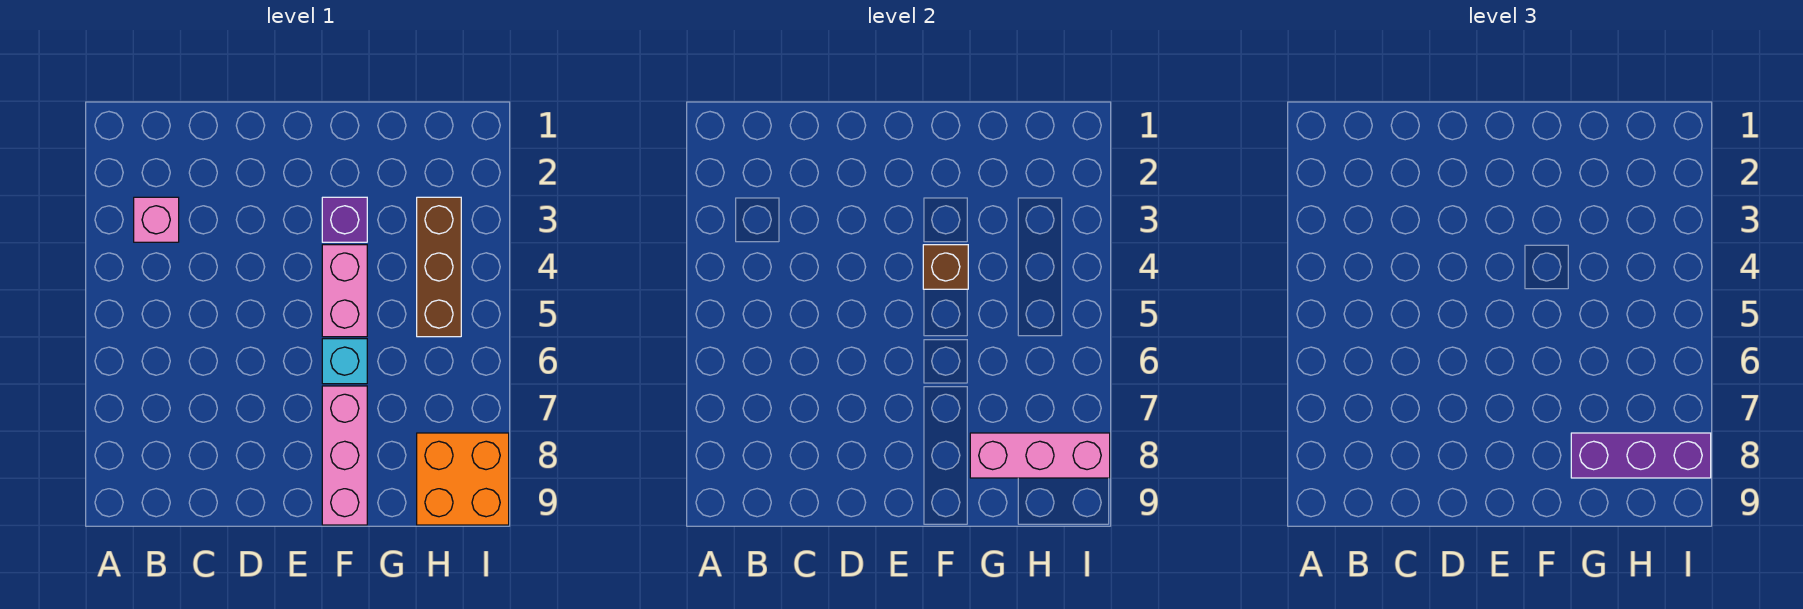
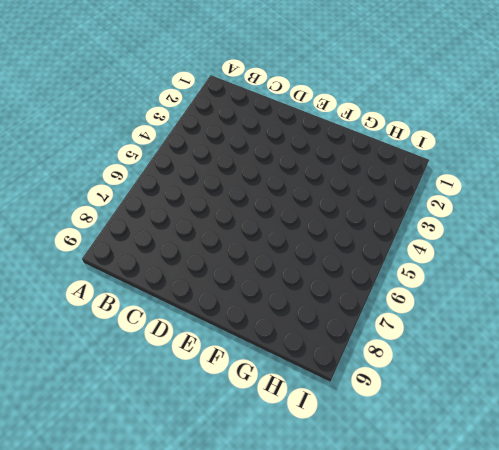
none -> pink 1x1 brick [134,197,179,242]
none -> purple 1x1 brick [322,197,367,242]

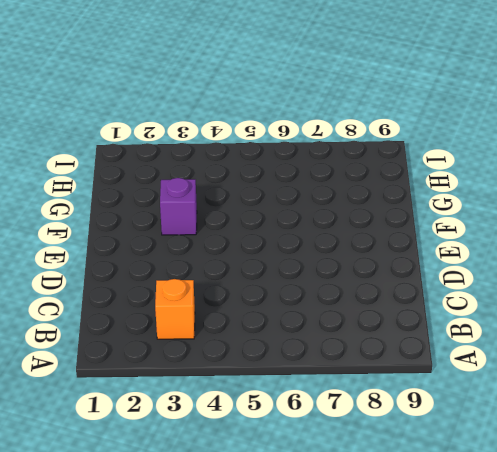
orange 1x1 brick [155,279,195,339] -> pink 1x1 brick [134,197,179,242]
none -> pink 1x2 brick [322,245,367,337]
none -> cyan 1x1 brick [322,339,367,384]

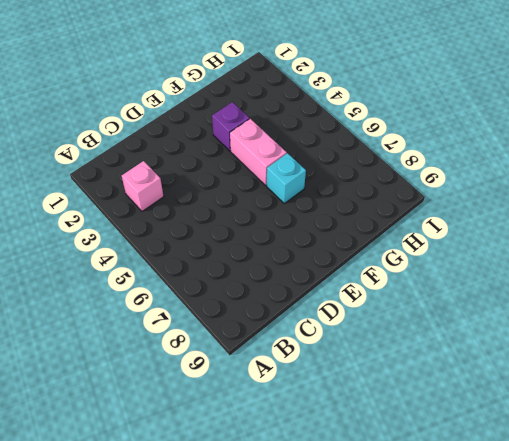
none -> pink 1x3 brick [322,386,367,525]
none -> brown 1x3 brick [417,197,461,337]

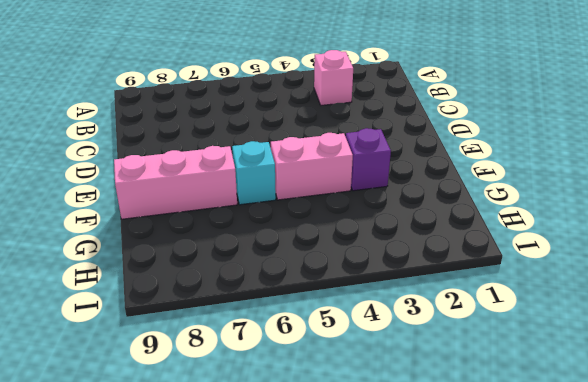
none -> brown 1x3 brick [417,197,461,337]
none -> orange 2x2 brick [417,433,509,525]

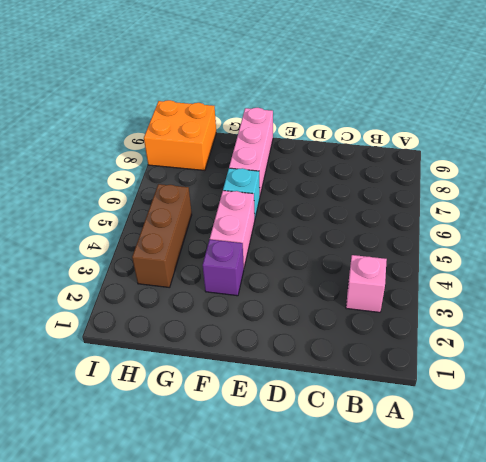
none -> brown 1x1 brick [923,245,968,289]
none -> pink 1x3 brick [970,433,1110,478]

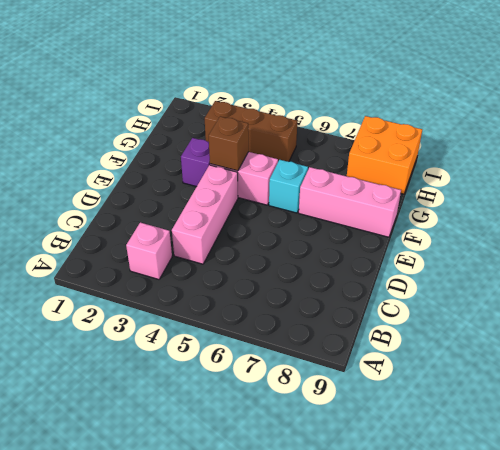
pink 1x3 brick [172,165,238,264] -> pink 1x3 brick moved to [970,433,1110,478]
none -> purple 1x3 brick [1571,433,1711,478]

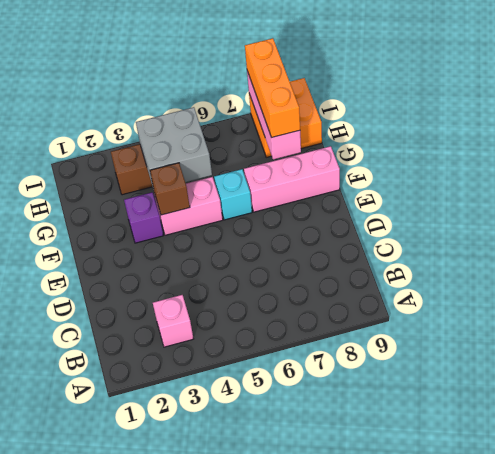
grey 2x2 brick [136,107,212,186] -> none
orange 1x3 brick [245,38,300,138] -> purple 1x3 brick [1571,433,1711,478]

